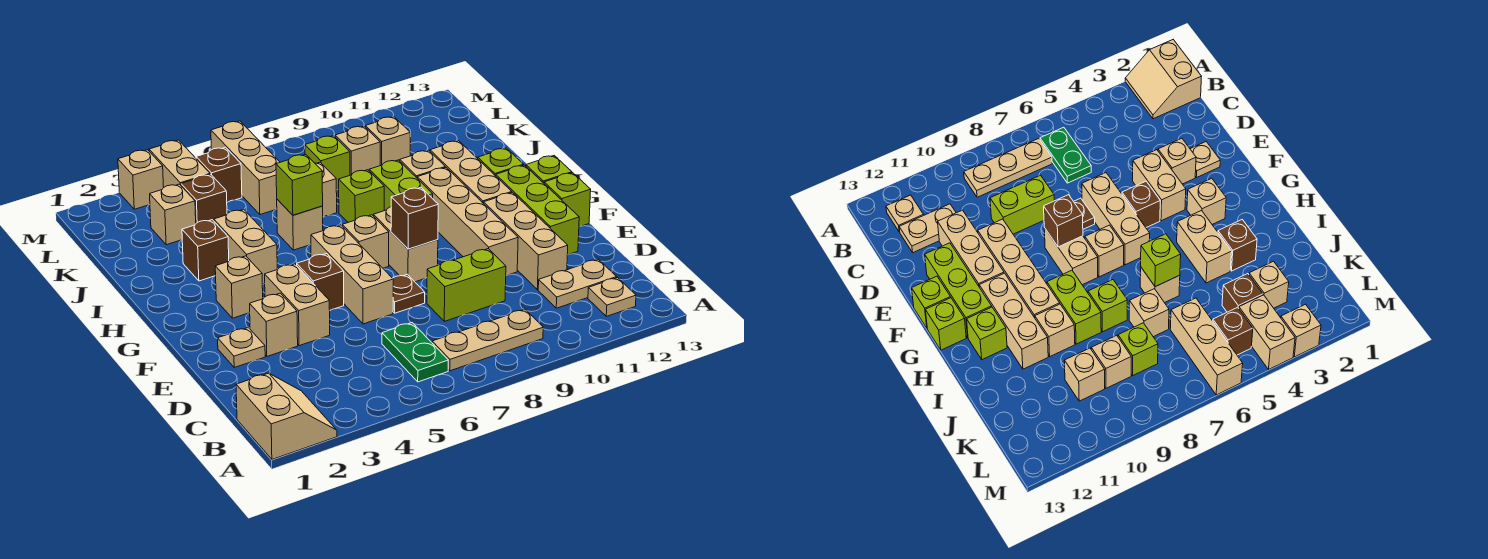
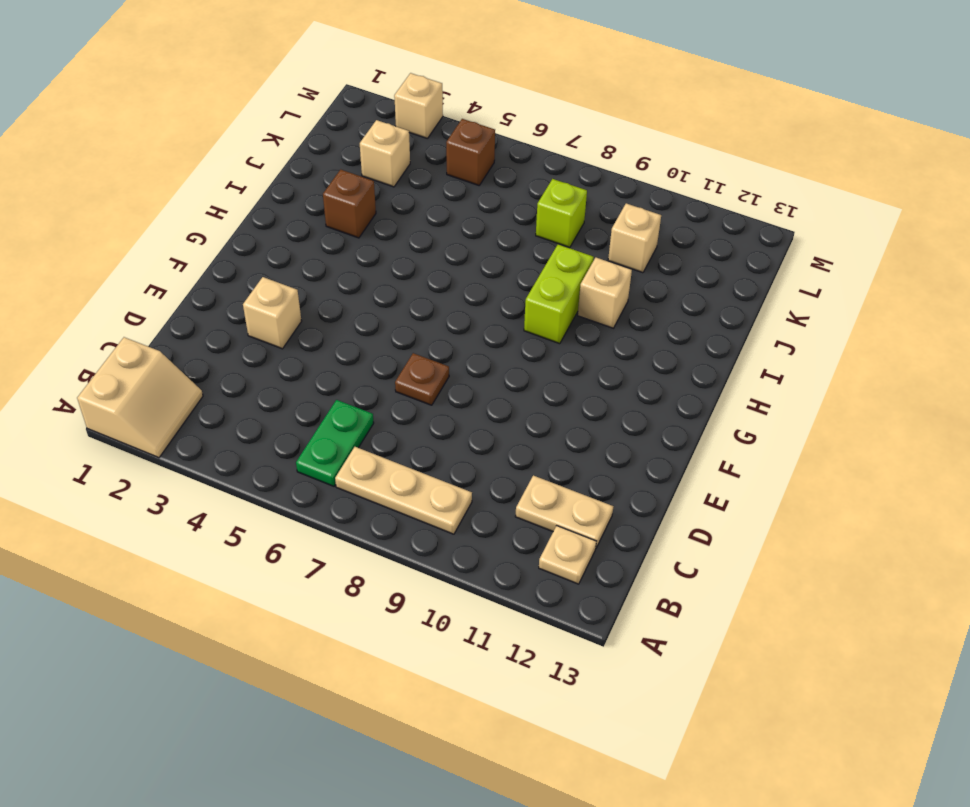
none -> lime 1x2 brick [427,249,506,321]
none -> tan 1x3 brick [484,192,568,290]
none -> tan 1x1 plate [218,327,265,367]
none -> tan 1x2 brick [265,264,330,346]

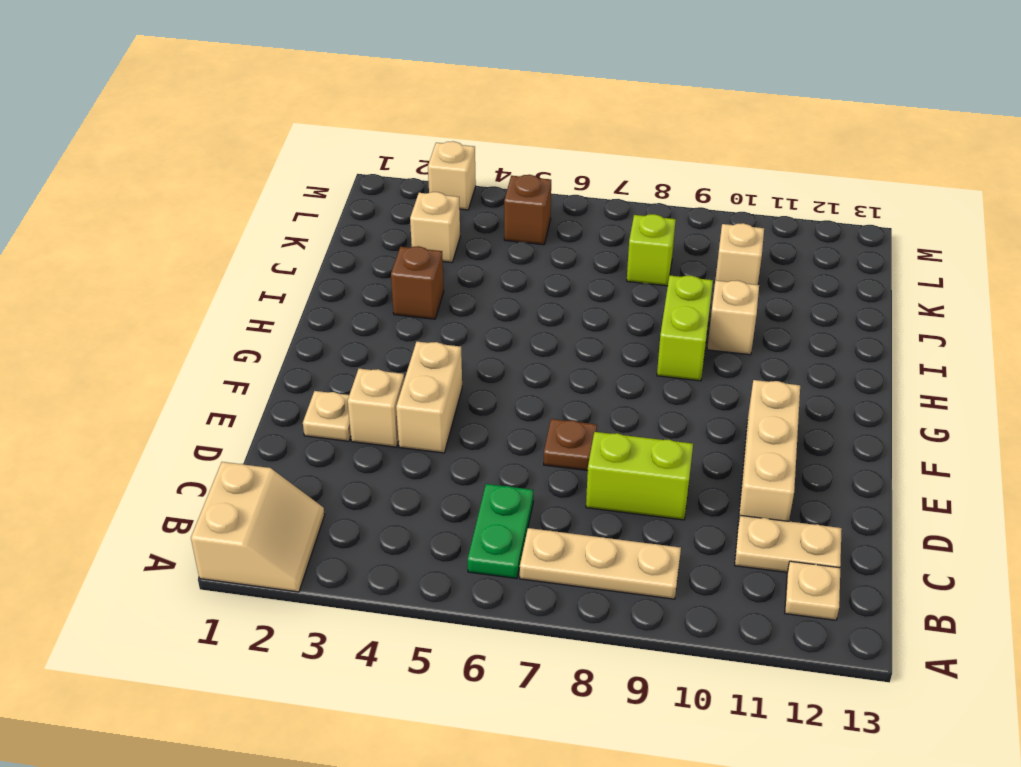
none -> tan 1x3 brick [311,225,393,324]
none -> tan 1x4 brick [417,168,518,275]
none -> lime 1x3 brick [496,165,579,255]
none -> brown 1x1 brick [297,254,344,310]

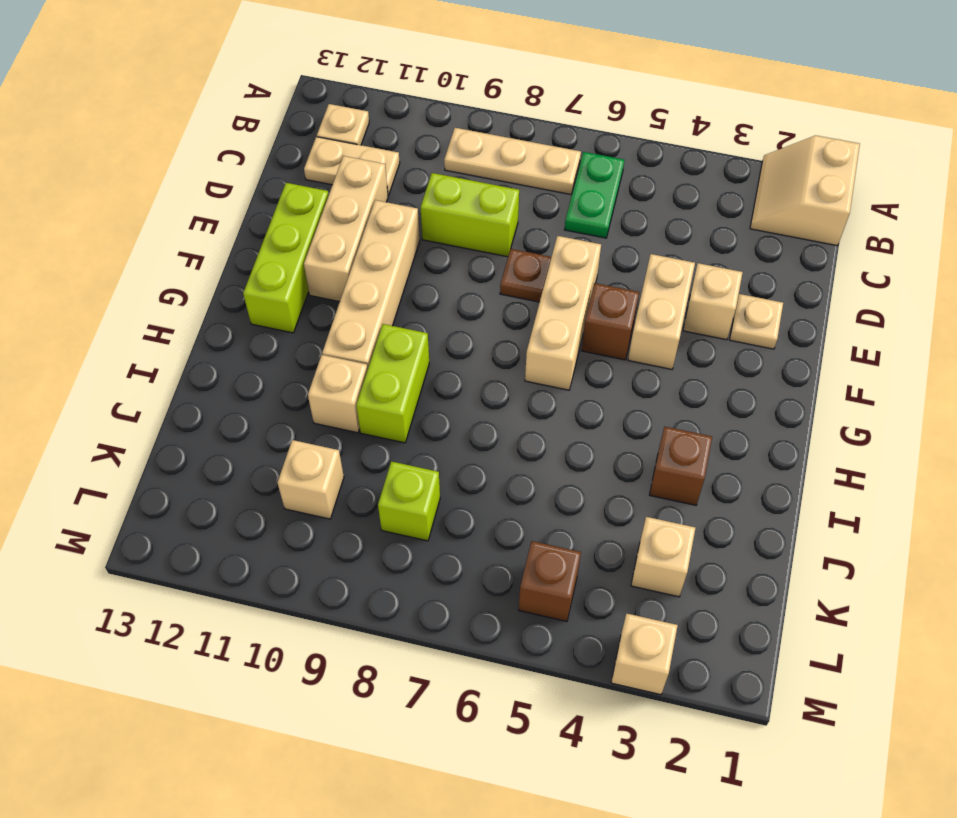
none -> tan 1x2 brick [373,207,438,282]
none -> lime 1x1 brick [544,173,591,226]
none -> tan 1x1 brick [215,256,263,318]
none -> tan 1x1 brick [342,215,389,268]

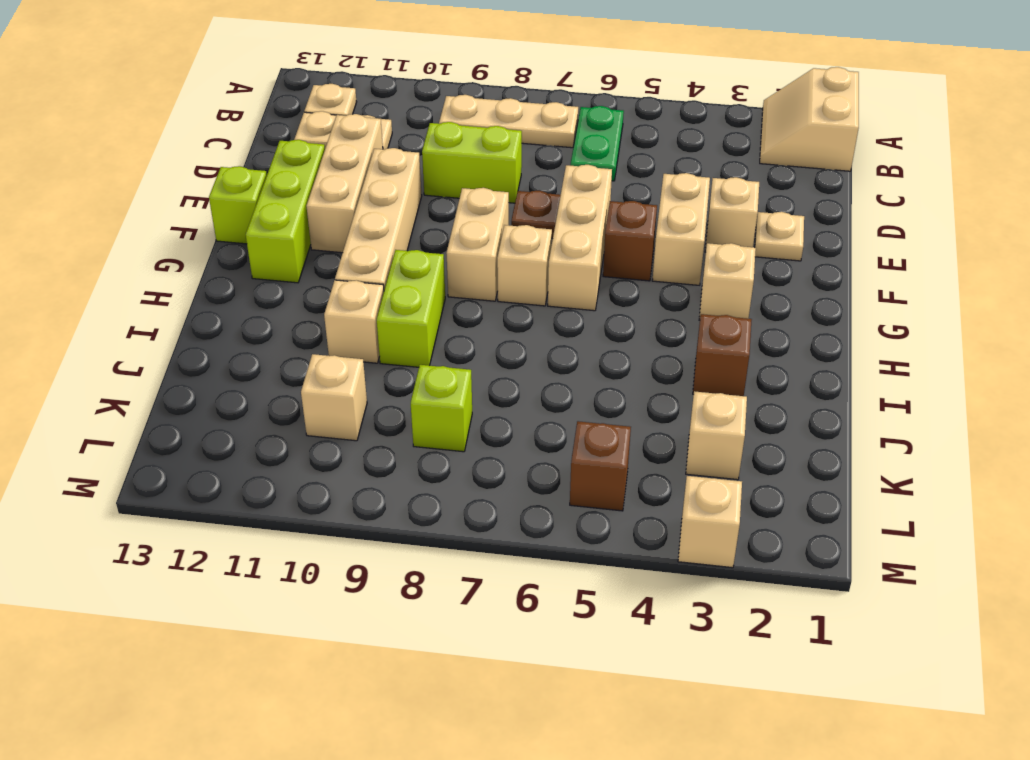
none -> tan 1x3 brick [430,141,512,204]
none -> lime 1x1 brick [526,156,572,183]
none -> tan 1x2 brick [214,210,277,284]
none -> lime 1x1 brick [478,148,524,176]

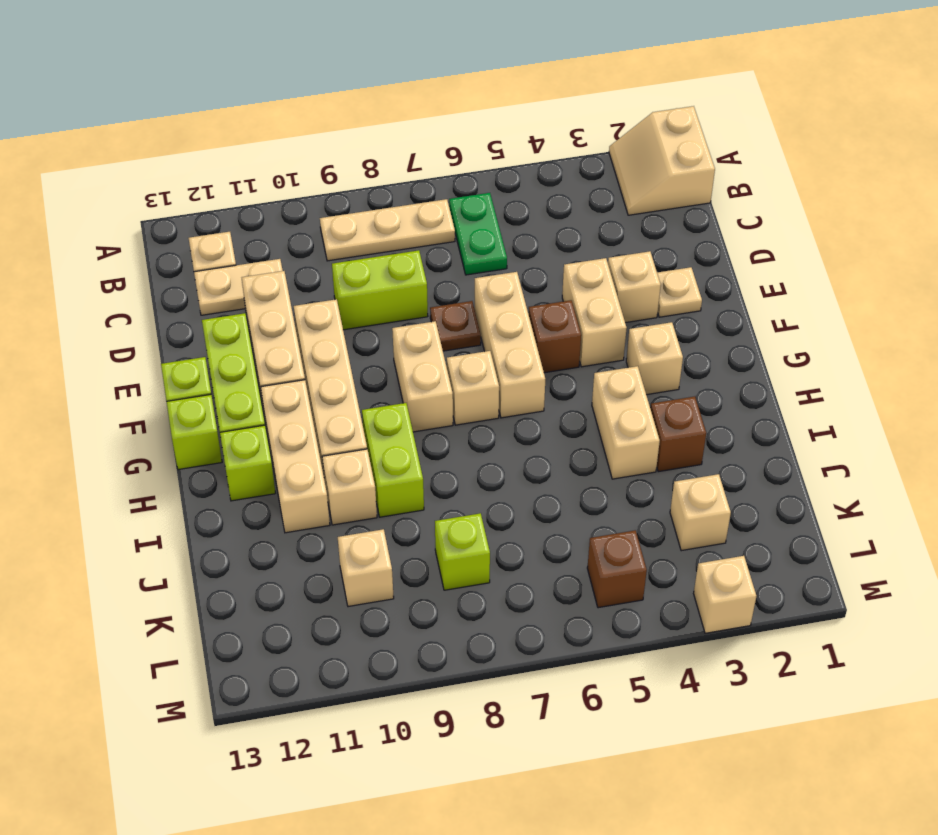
none -> tan 1x1 brick [277,199,323,250]
none -> lime 1x1 brick [339,170,384,222]
none -> tan 1x1 brick [315,162,337,217]
none -> brown 1x1 brick [181,174,227,223]

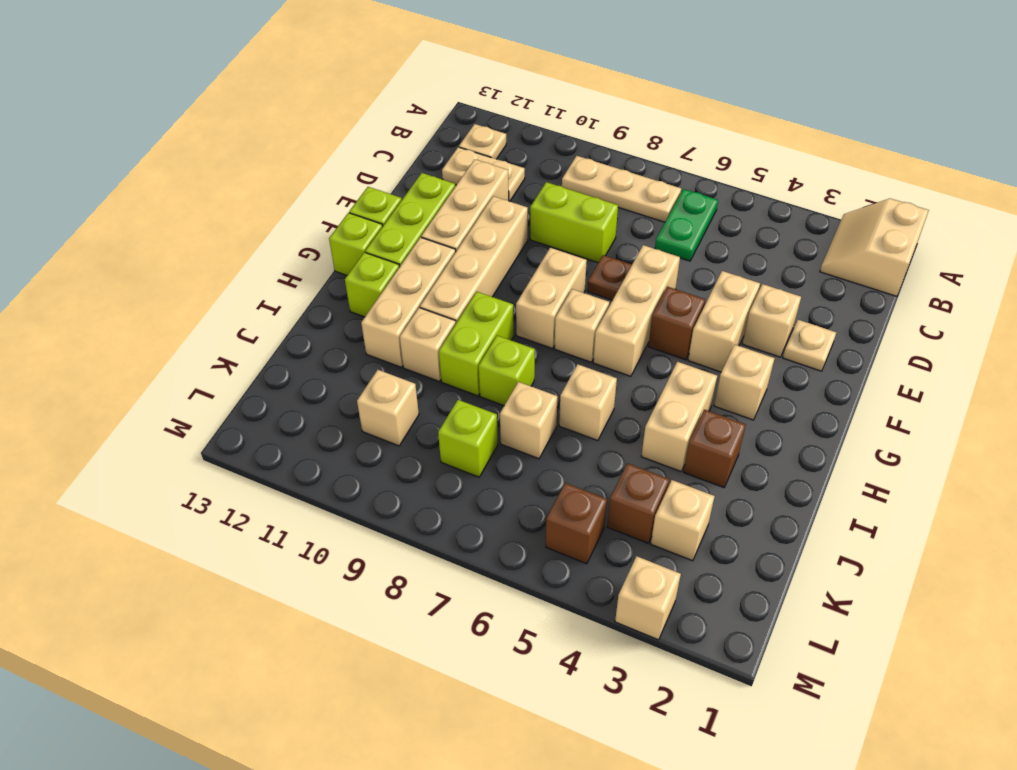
none -> tan 1x3 brick [211,121,280,215]
none -> tan 1x1 brick [335,126,380,175]
none -> tan 1x2 brick [149,140,210,187]
none -> brown 1x1 brick [391,187,438,249]

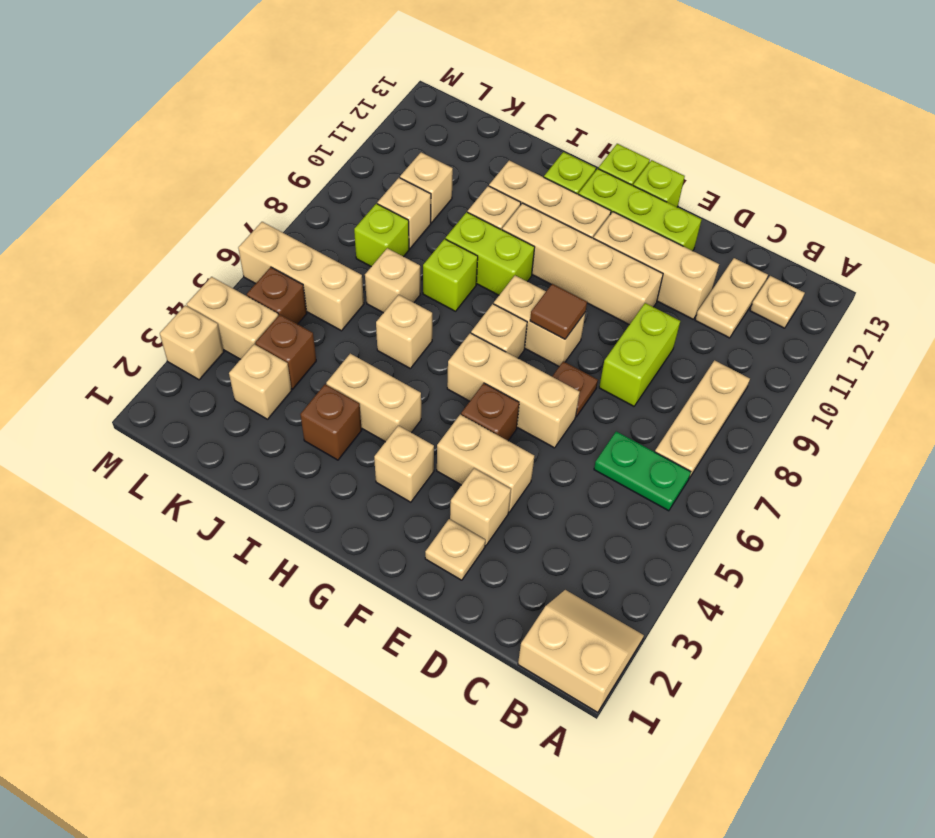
brown 1x1 tile [530,284,587,339] -> brown 1x1 brick [391,187,438,249]
none -> lime 1x1 brick [276,154,323,215]

